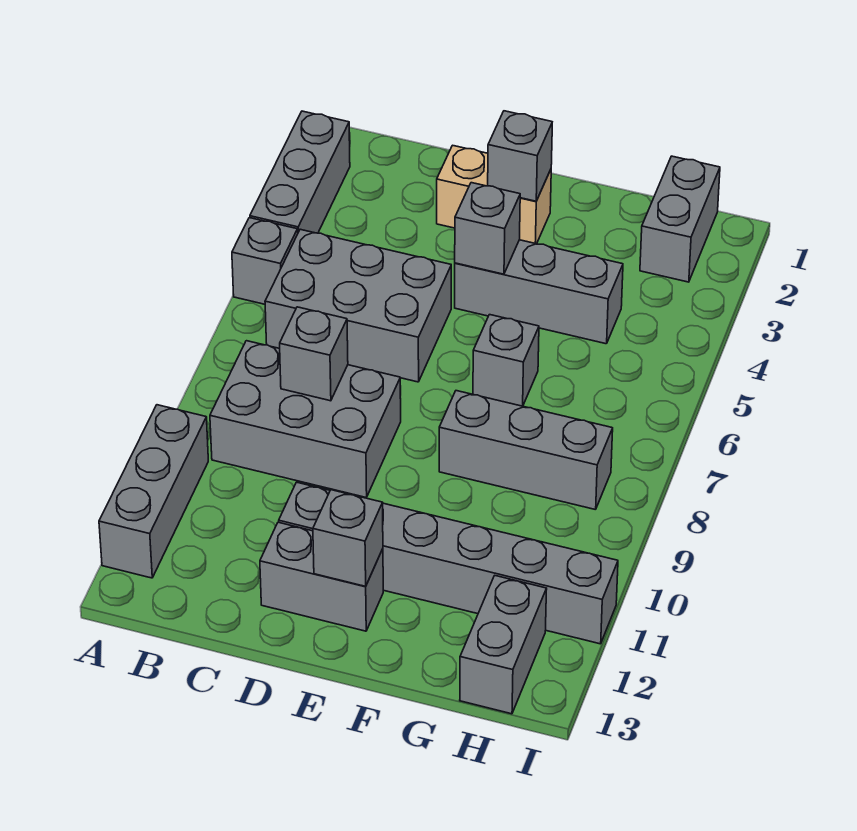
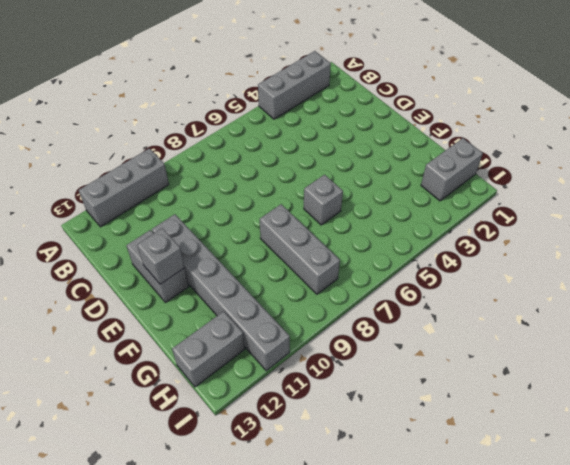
none -> grey 1x1 brick [232,218,298,304]
none -> grey 2x3 brick [265,229,451,382]
none -> grey 2x3 brick [210,341,401,497]

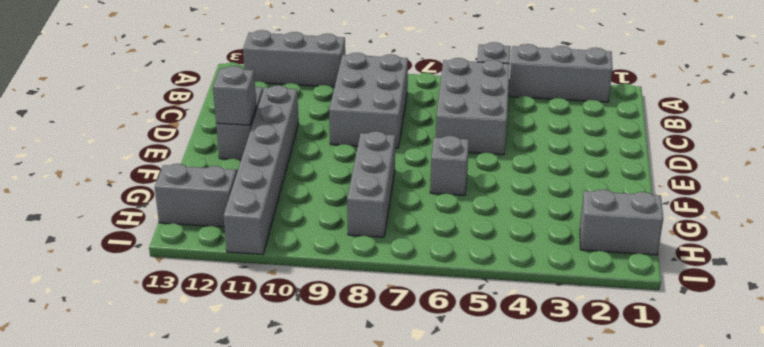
none -> tan 1x2 brick [437,145,551,244]
none -> grey 1x3 brick [455,240,623,344]
none -> grey 1x1 brick [280,307,348,401]

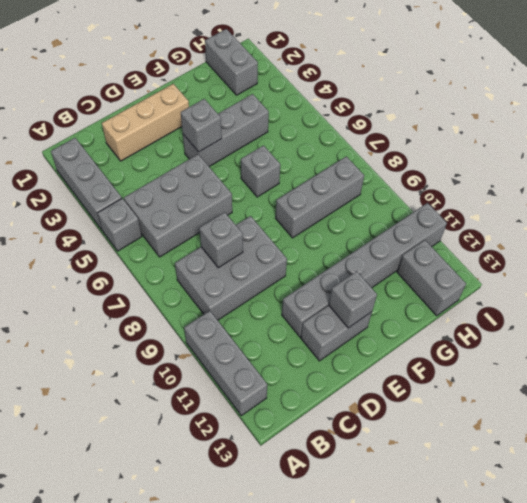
tan 1x3 brick [102,84,189,161] -> tan 1x2 brick [437,145,551,244]
none -> grey 1x1 brick [488,111,552,201]

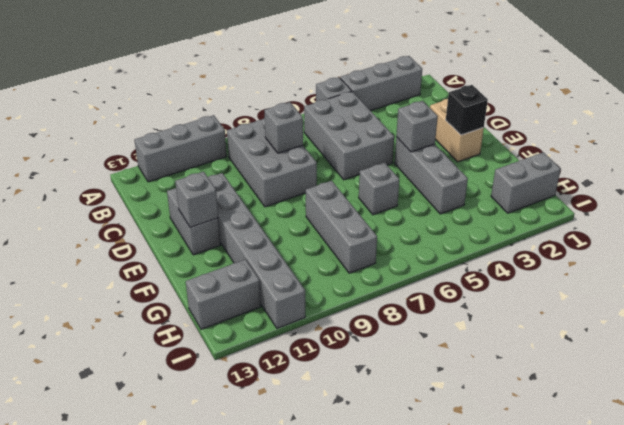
black 1x1 brick [446,85,488,135] -> grey 1x1 brick [488,111,552,201]

